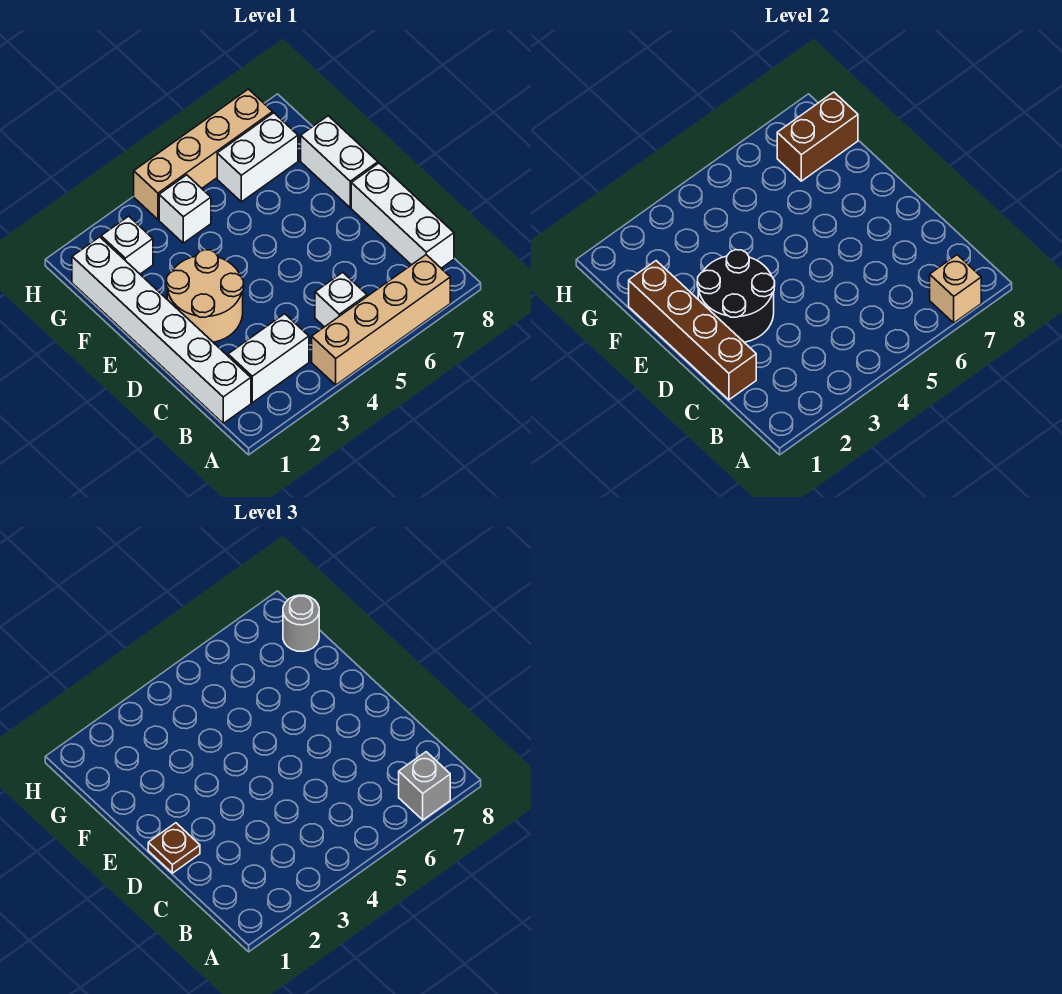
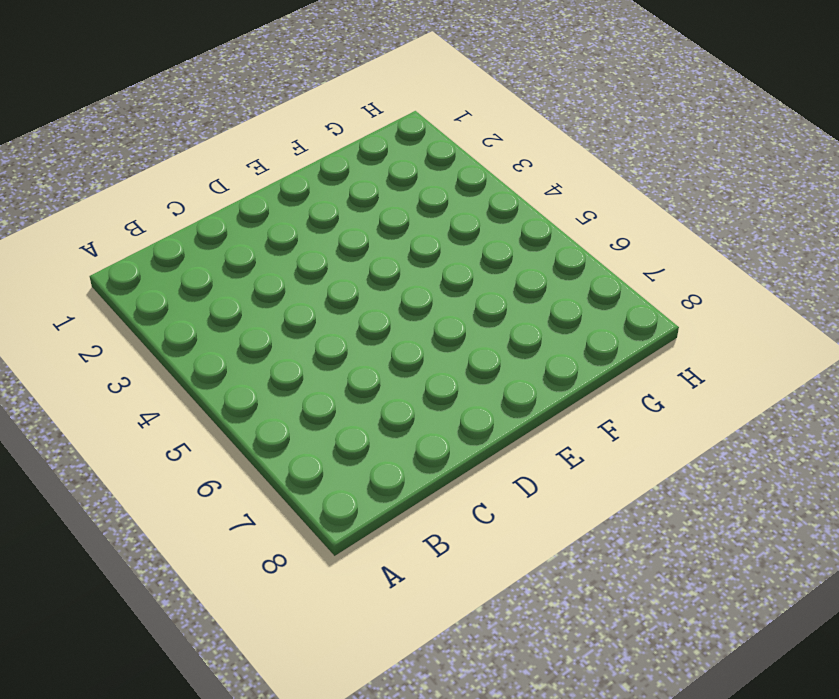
none -> tan 1x4 brick [312,255,450,385]
none -> white 1x6 brick [72,237,251,423]
none -> white 1x2 brick [228,314,309,403]

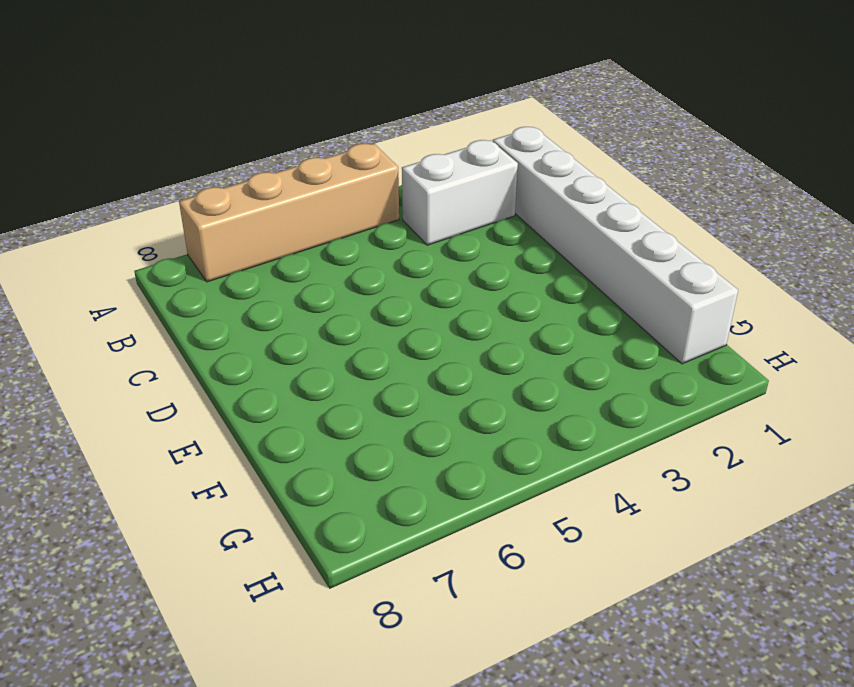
none -> white 1x1 brick [315,272,367,327]
none -> white 1x3 brick [351,163,454,268]
none -> tan 2x2 round brick [166,250,244,342]

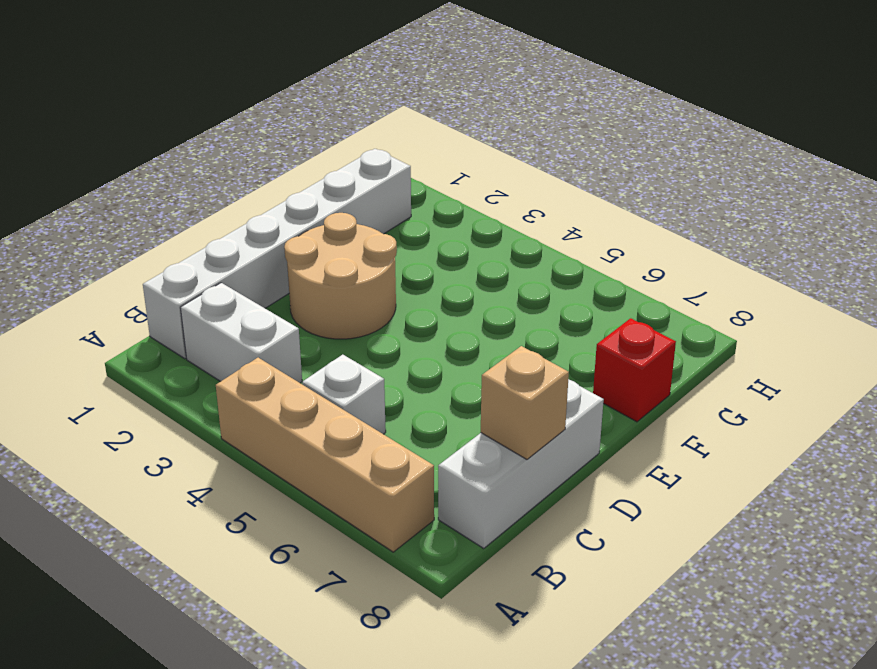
tan 1x1 brick [481,346,569,459] -> tan 1x1 brick moved to [930,255,981,323]
red 1x1 brick [593,318,676,422] -> white 1x2 brick [301,116,378,208]
none -> white 1x1 brick [101,216,153,274]
none -> white 1x1 brick [159,175,211,243]
none -> white 1x2 brick [217,113,298,202]

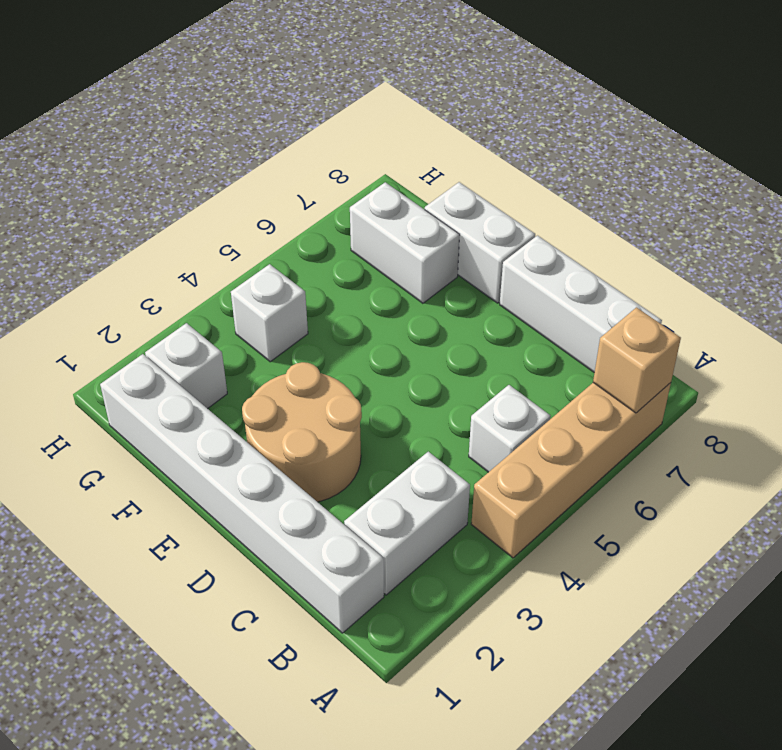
white 1x2 brick [350,182,460,303] -> white 1x2 brick turned to [217,113,298,202]
none -> tan 1x4 brick [134,89,273,219]
none -> brown 1x4 brick [629,261,756,400]
none -> black 2x2 round brick [697,250,775,342]

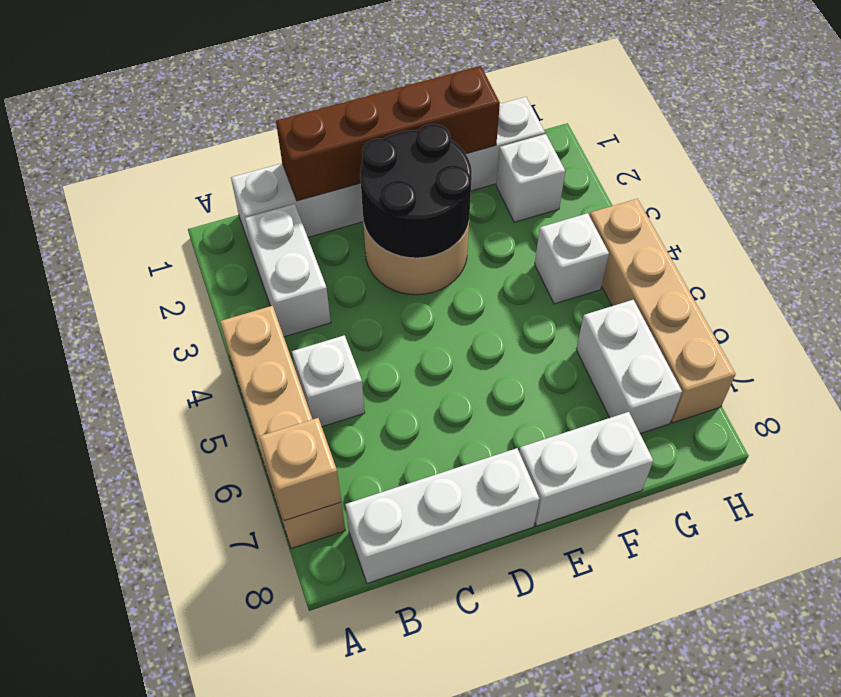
none -> brown 1x2 brick [777,92,858,181]
none -> grey 1x1 brick [399,752,450,820]
none -> brown 1x1 plate [148,823,200,873]

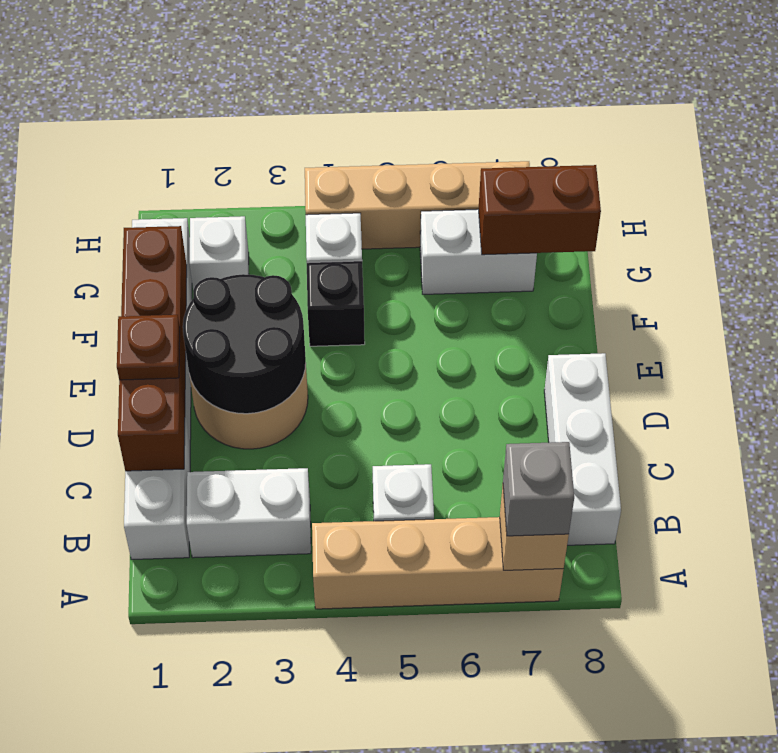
black 1x1 brick [307,261,365,346] -> none
none -> white 1x2 brick [301,116,378,208]
none -> grey 1x1 round brick [283,595,319,651]

